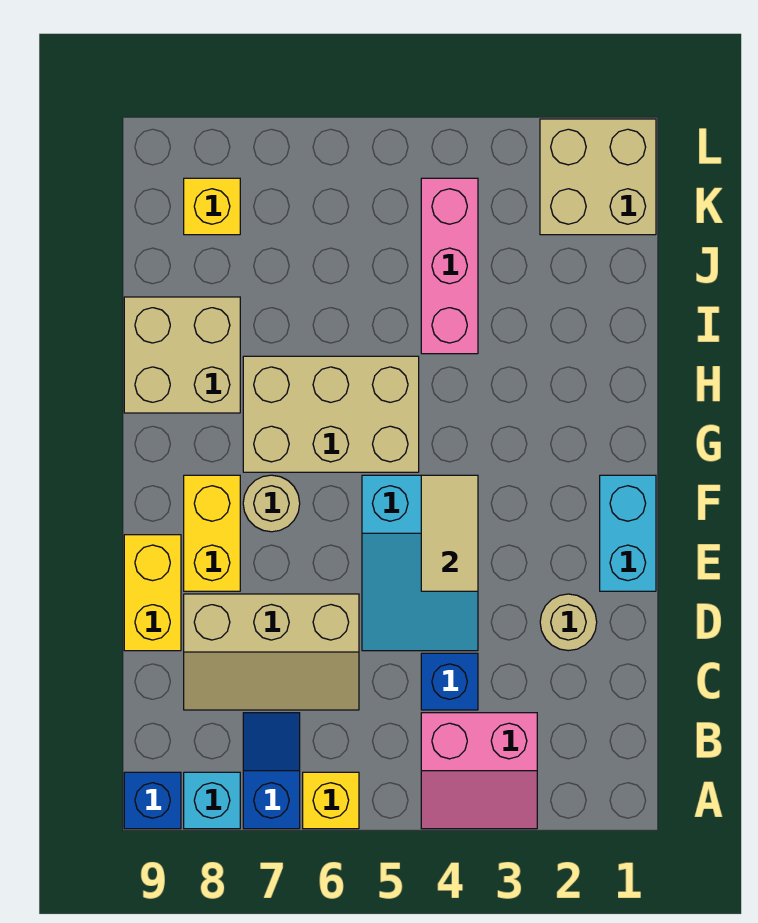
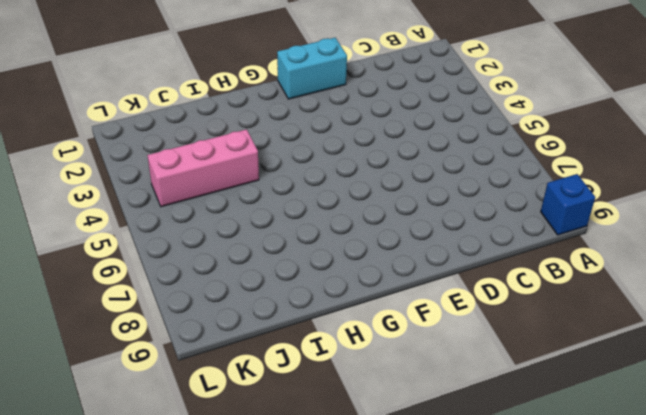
none -> pink 2x2 slope [421,713,537,829]
none -> yellow 1x1 brick [303,772,359,829]
none -> blue 1x2 slope [243,713,300,829]

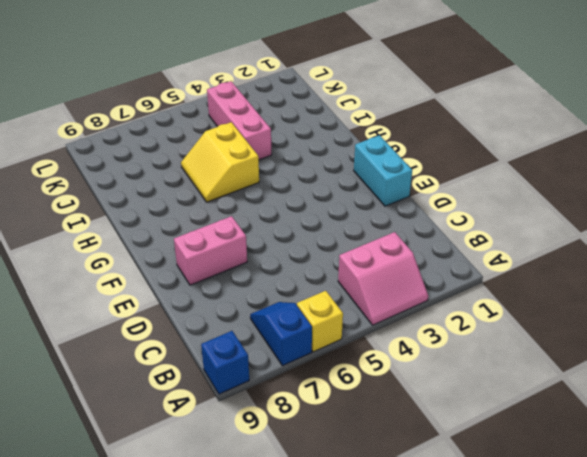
pink 1x2 brick [174,216,247,285] -> yellow 1x2 brick [184,475,240,591]
yellow 2x2 slope [181,122,259,202] -> tan 2x3 brick [243,356,419,472]
none -> cyan 1x1 brick [184,772,240,829]
none -> blue 1x1 brick [421,653,478,710]
none -> tan 2x3 slope [184,594,359,710]

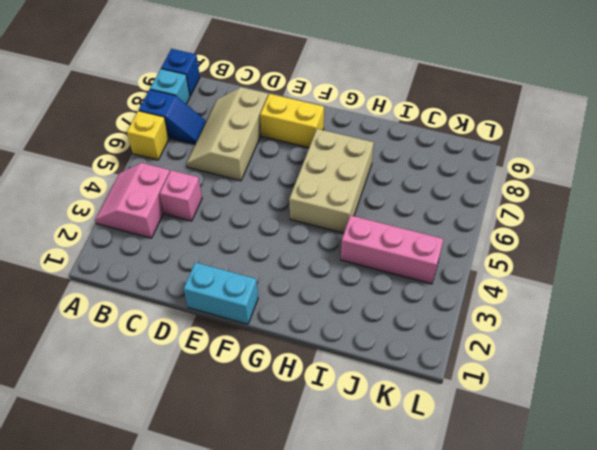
pink 1x1 brick [160,170,202,221] -> blue 1x1 brick [421,653,478,710]
none -> tan 1x1 round brick [540,594,597,651]
none -> cyan 2x3 slope [362,475,478,651]
none -> yellow 1x2 brick [124,535,181,651]

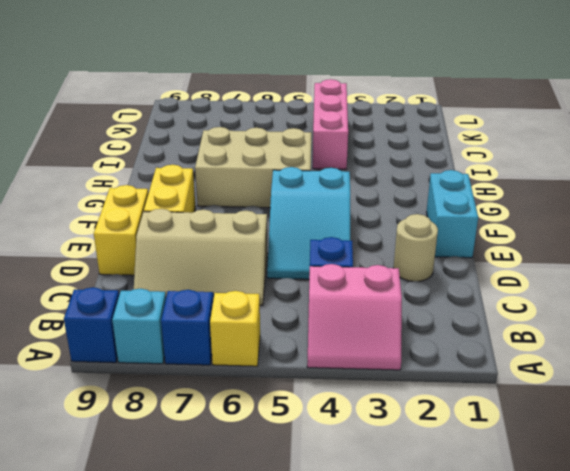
none -> tan 1x1 round brick [243,475,300,532]
none -> tan 2x2 brick [124,297,240,413]
none -> tan 2x2 brick [540,119,656,235]

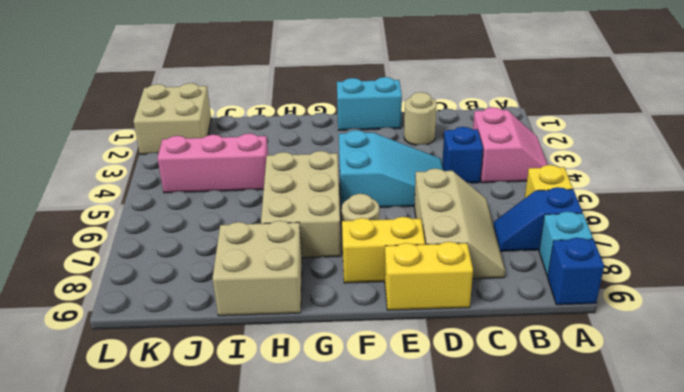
none -> yellow 1x1 brick [184,178,240,235]
none -> tan 1x2 tile [421,475,478,591]

